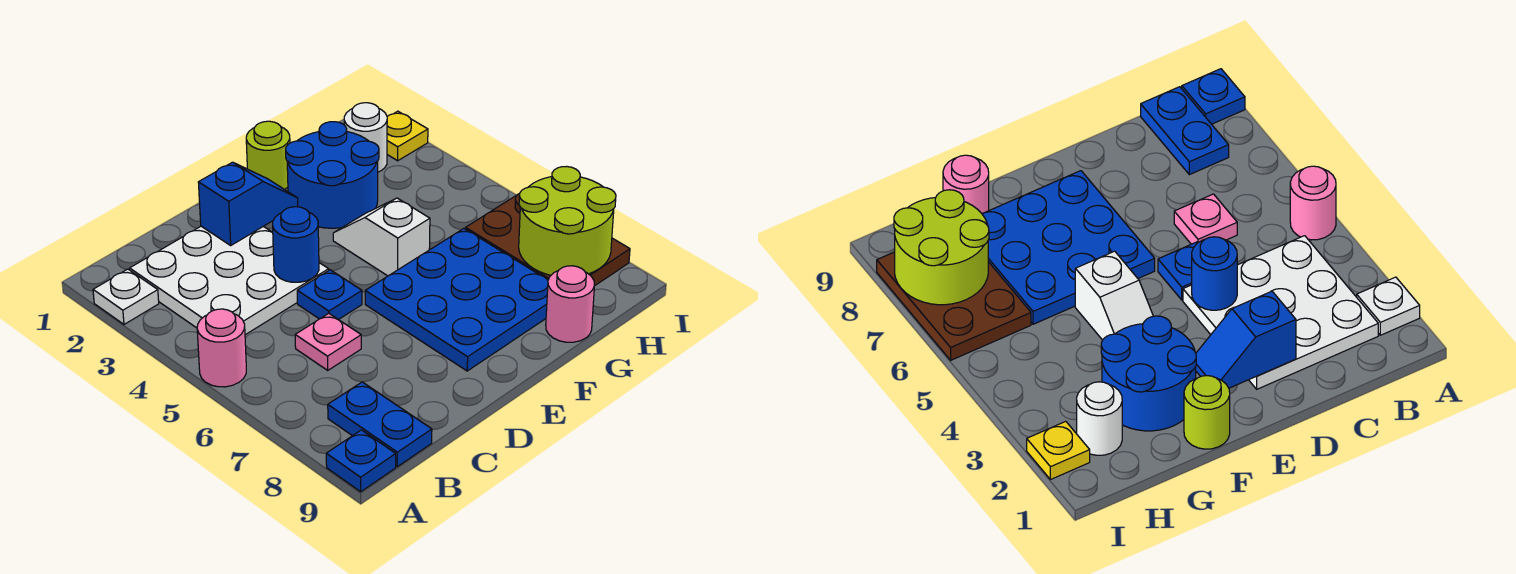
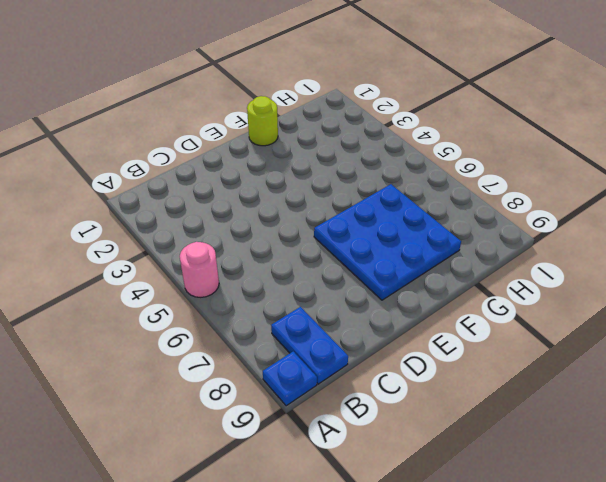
none -> white 1x1 plate [93,269,159,324]
none -> white 3x3 plate [130,226,329,335]
none -> pink 1x1 plate [295,313,361,370]

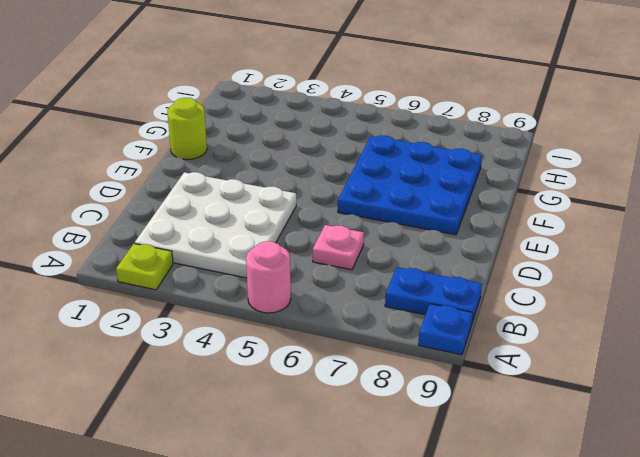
lime 1x1 plate [116,244,173,290] -> white 1x1 plate [93,269,159,324]
none -> blue 1x1 plate [297,270,362,320]
none -> blue 2x2 round brick [286,122,379,228]
none -> white 1x2 slope [333,198,430,276]

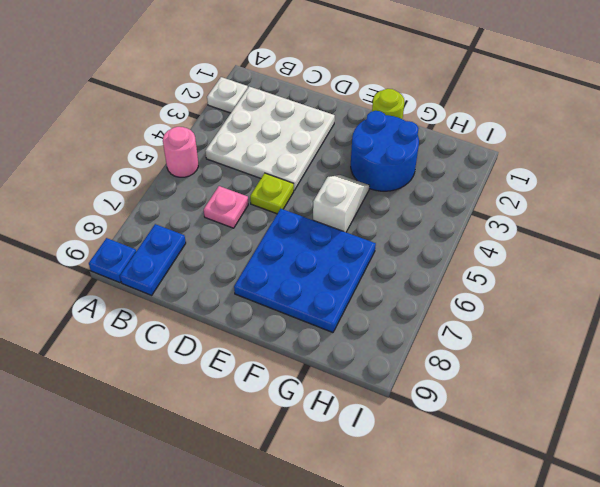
lime 1x1 plate [250,173,294,214] -> blue 1x1 plate [297,270,362,320]
none -> pink 1x1 round brick [546,266,595,342]
none -> white 1x1 round brick [344,103,387,172]
none -> brown 2x3 plate [465,193,630,285]

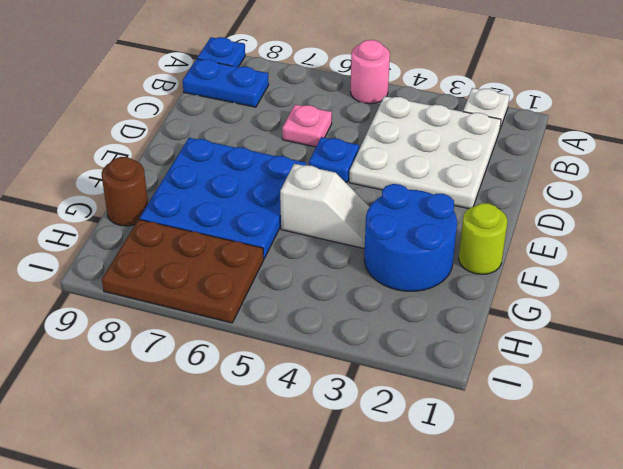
brown 1x1 round brick [102,157,148,226] -> pink 1x1 round brick [546,266,595,342]
none -> white 1x1 round brick [344,103,387,172]
none -> yellow 1x1 plate [387,111,428,161]
none -> blue 1x2 slope [198,162,298,245]

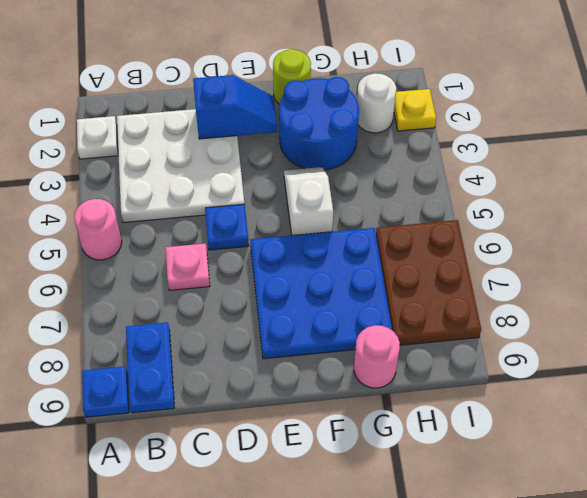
none -> blue 1x1 round brick [272,207,319,282]
none -> lime 2x2 round brick [519,167,616,275]

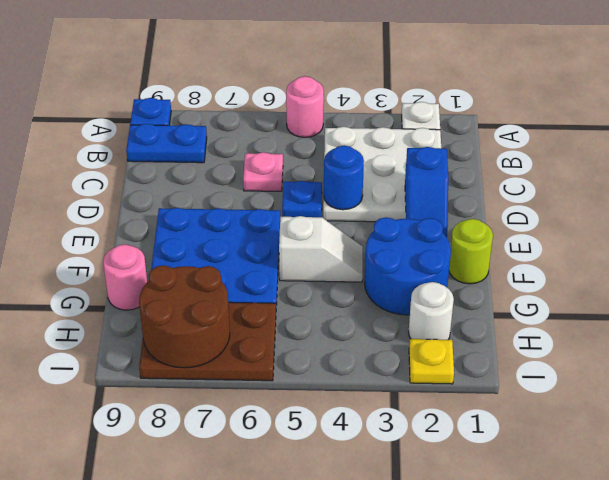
brown 2x2 round brick [139,265,230,368] -> lime 2x2 round brick [519,167,616,275]

